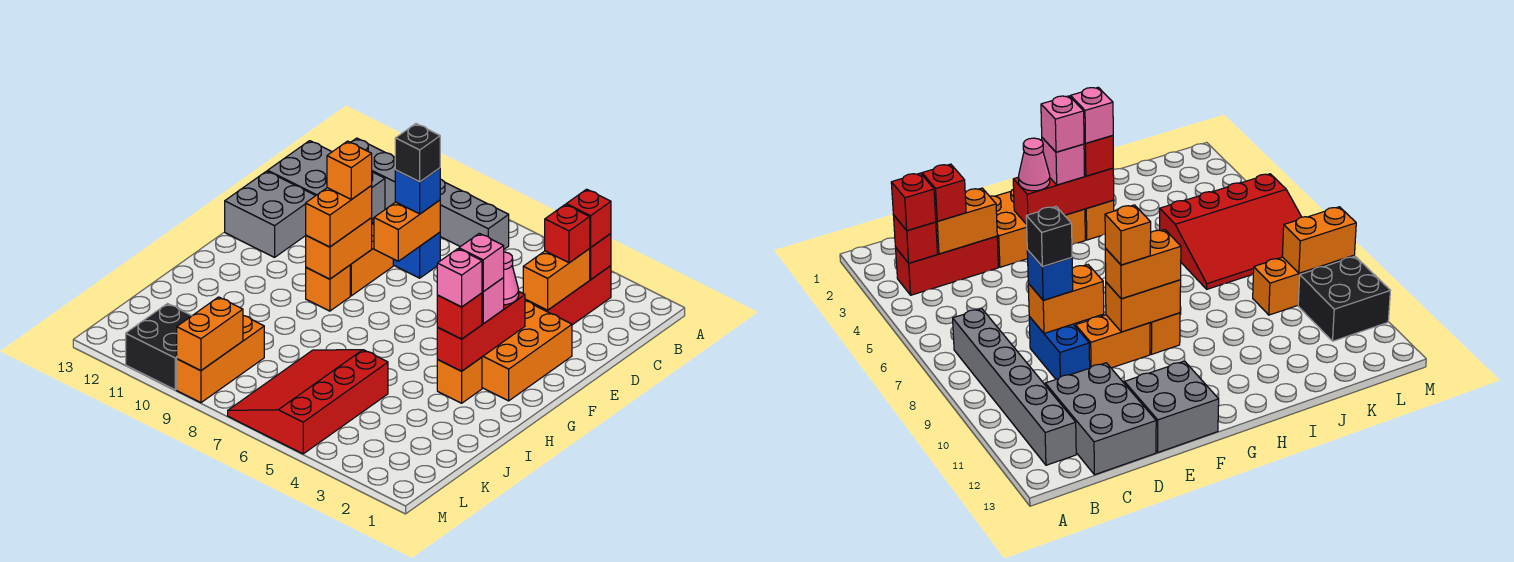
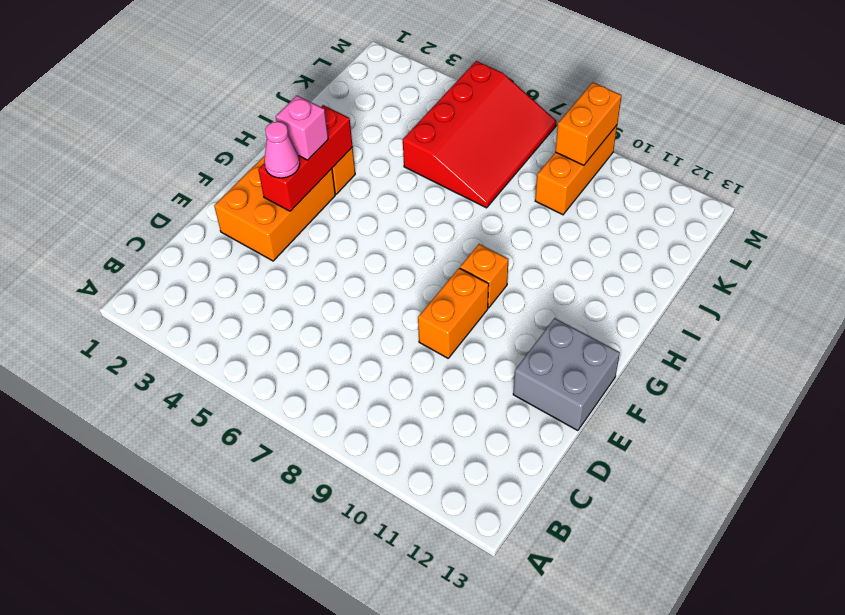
none -> red 1x3 brick [525,266,611,325]
none -> grey 1x6 brick [351,138,509,249]
none -> grey 2x3 brick [268,141,385,219]

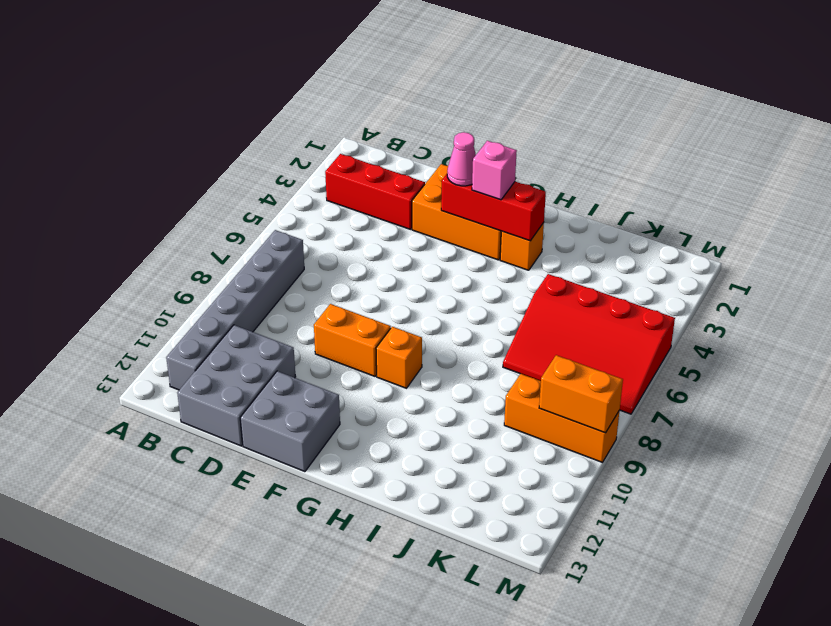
none -> blue 1x2 brick [372,219,440,278]
none -> black 2x2 brick [126,304,192,390]
none -> red 1x1 brick [589,234,611,280]

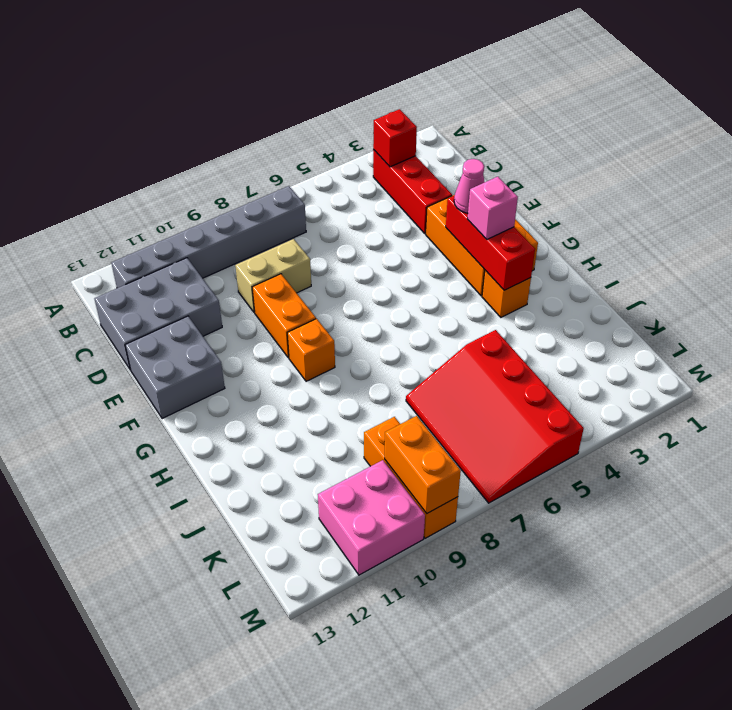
tan 1x2 brick [235,239,311,313] -> blue 1x2 brick [372,219,440,278]
pink 2x2 brick [318,460,425,575] -> black 2x2 brick [126,304,192,390]
none -> orange 1x2 brick [523,249,590,310]
none -> orange 1x2 brick [374,200,440,261]
none -> orange 1x2 brick [306,218,372,279]

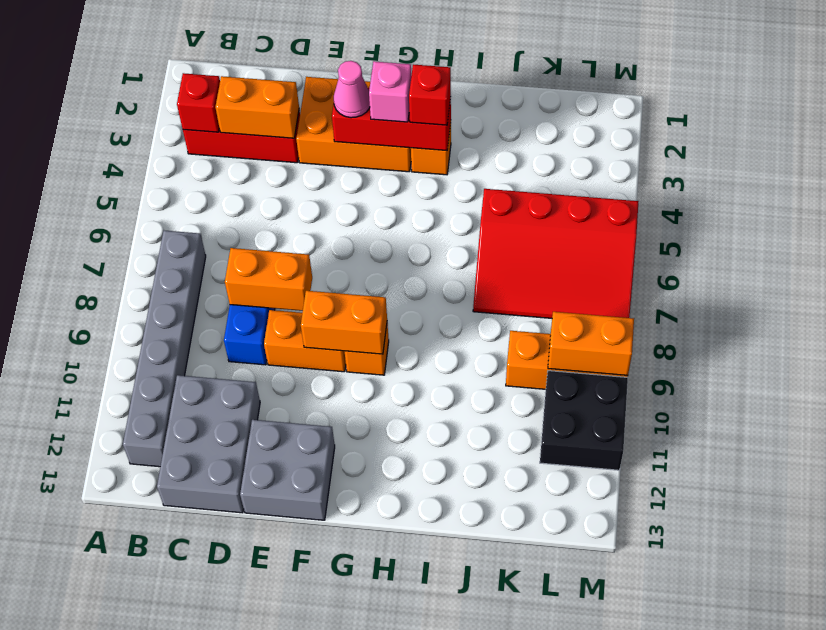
none -> red 1x1 brick [566,189,611,248]
none -> red 1x1 brick [545,205,590,263]
none -> blue 1x1 brick [395,168,440,214]

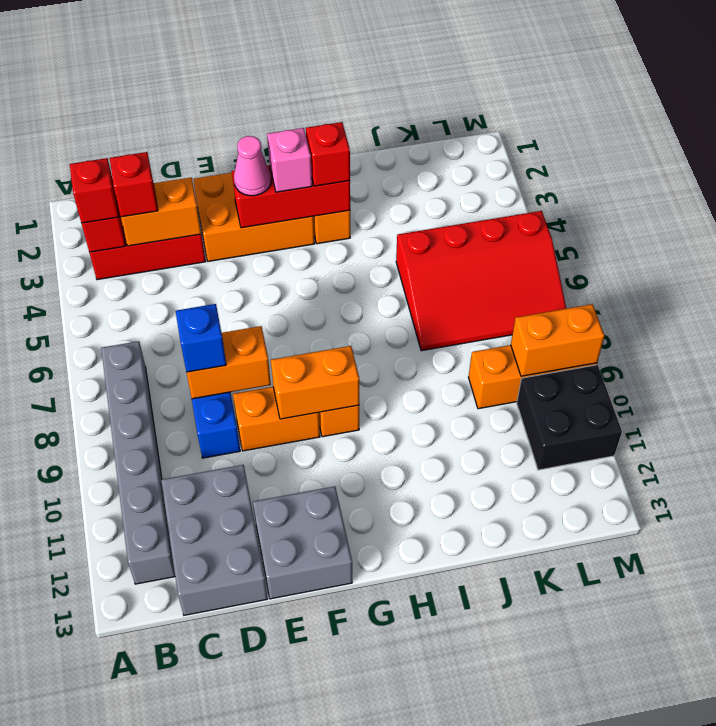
none -> orange 1x2 brick [306,186,372,247]
none -> black 1x1 brick [395,124,440,182]
none -> orange 1x1 brick [327,141,372,200]

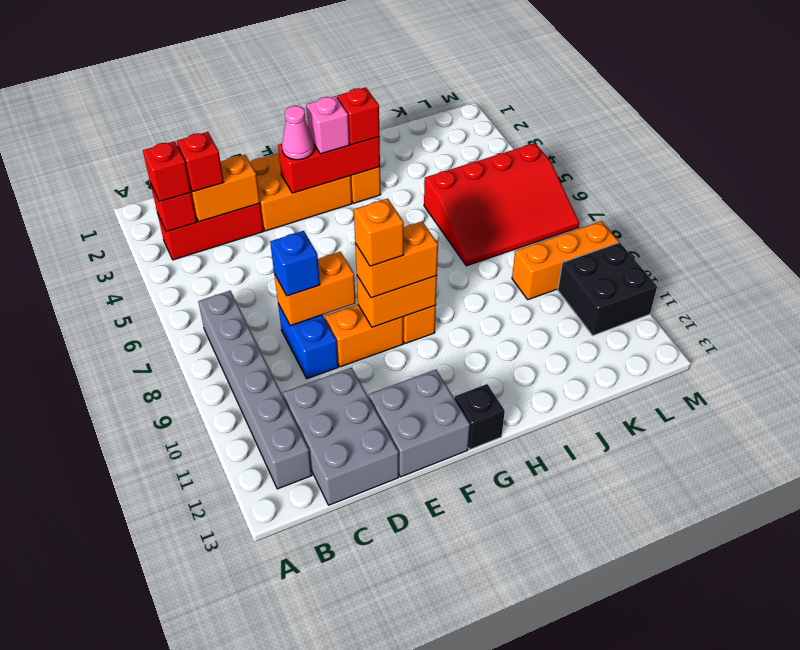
black 1x1 brick [455,384,505,449] -> black 1x1 brick moved to [395,124,440,182]
none -> orange 1x2 brick [177,297,243,371]
none -> pink 1x1 brick [459,233,504,292]
none -> pink 1x1 brick [437,249,482,307]

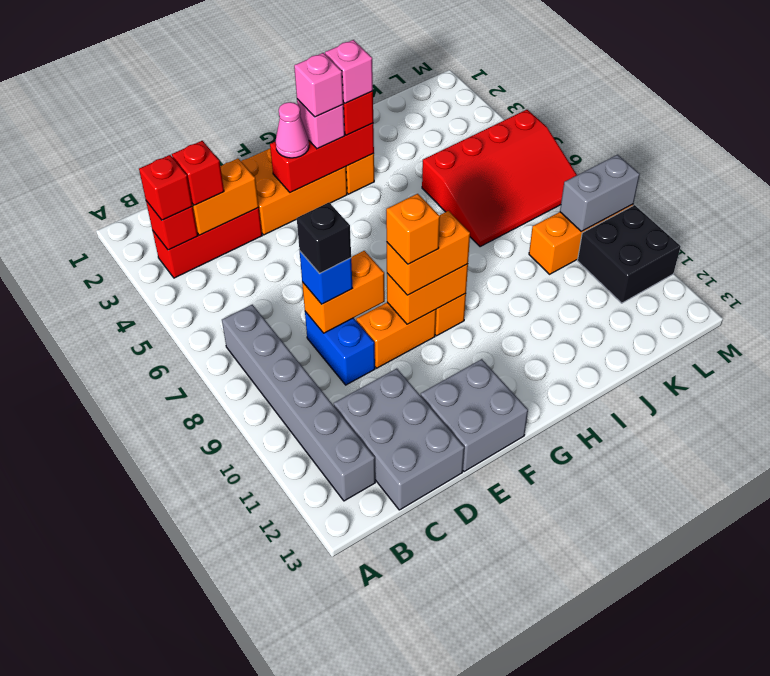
grey 1x2 brick [560,155,640,231] -> orange 1x2 brick [177,297,243,371]

